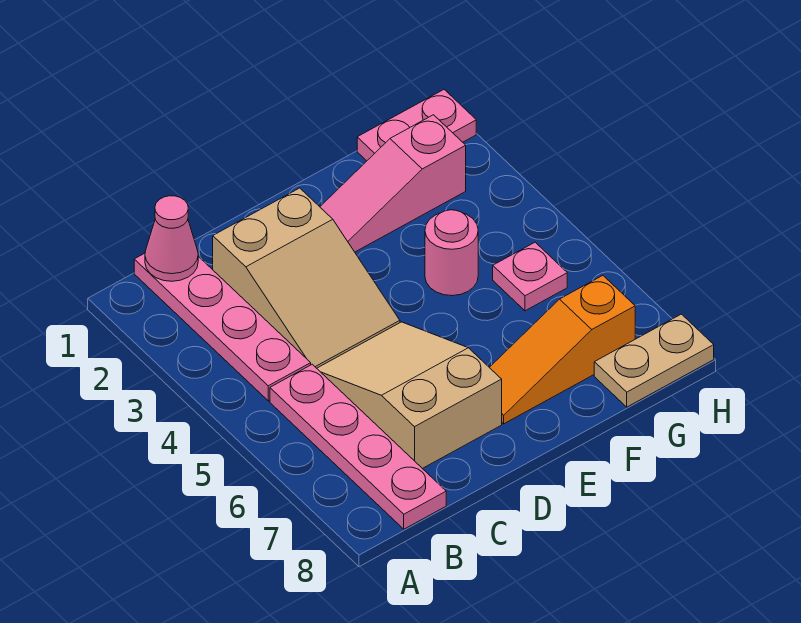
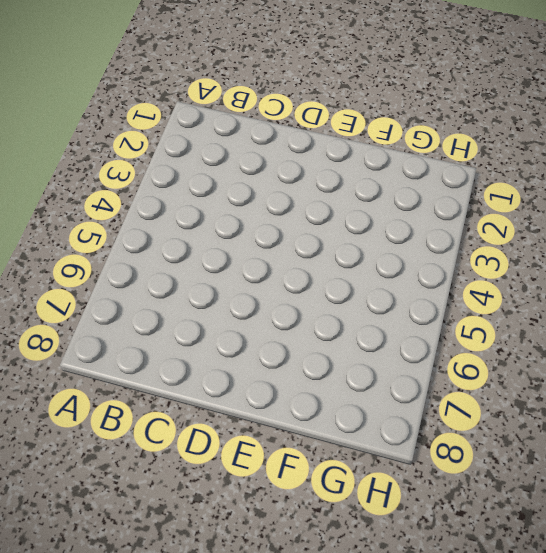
none -> pink 1x4 plate [134,253,311,401]
none -> pink 1x4 plate [270,364,446,529]

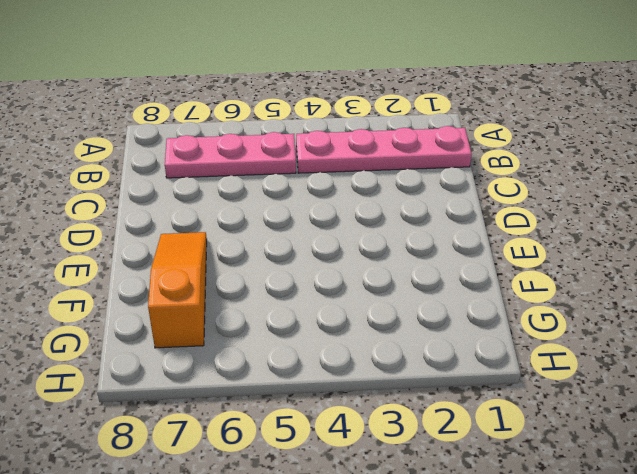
pink 1x3 plate [165,132,296,178] -> pink 1x4 plate [270,364,446,529]
none -> tan 2x3 slope [213,188,400,368]
none -> tan 2x3 slope [317,322,502,469]

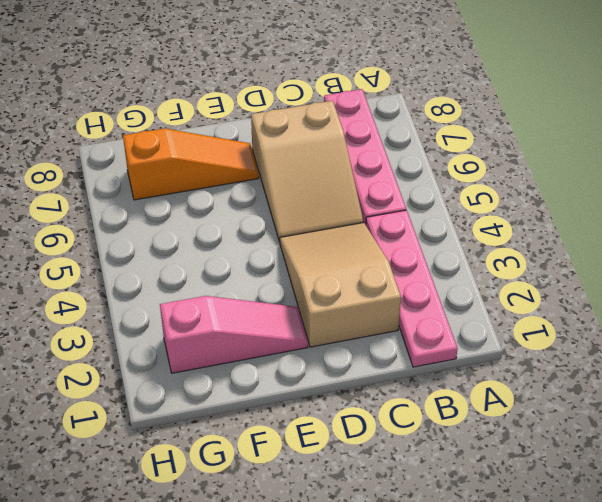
none -> pink 1x1 round brick [425,210,478,296]
none -> pink 1x2 plate [357,90,476,161]

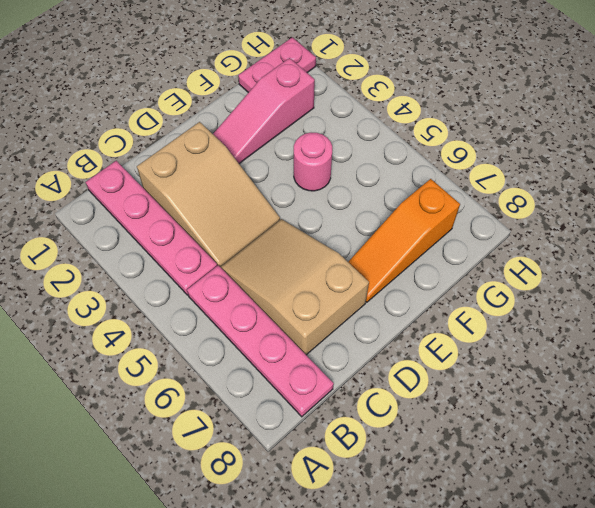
none -> pink 1x1 plate [493,242,567,311]
none -> tan 1x2 plate [594,314,714,407]

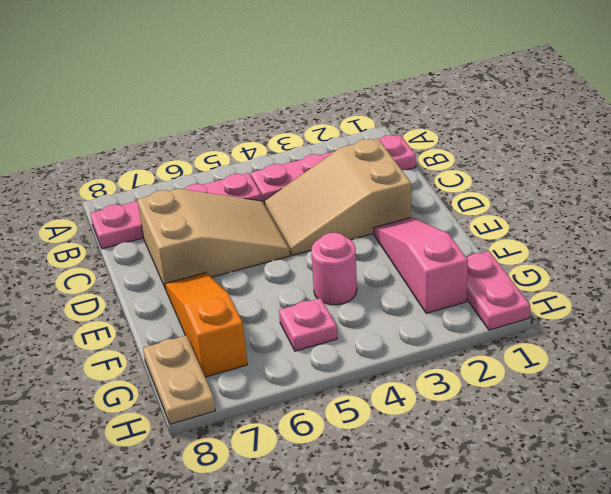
none -> pink 1x1 cone [145,196,198,281]

